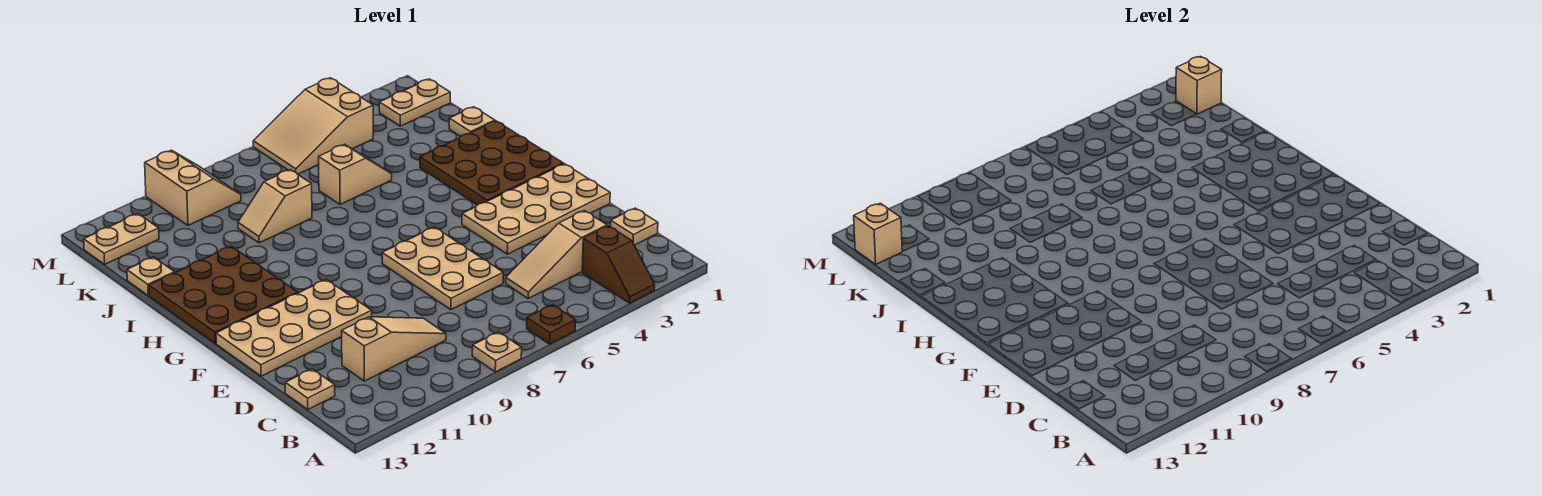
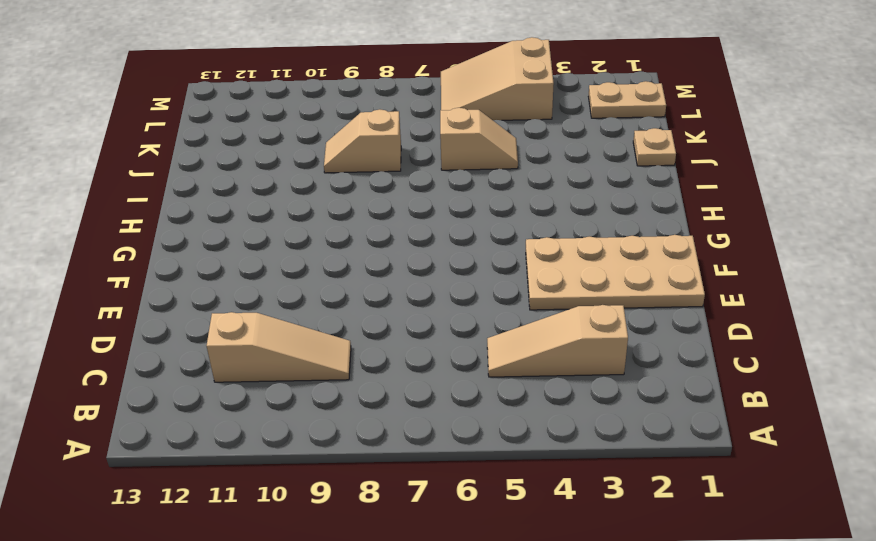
none -> brown 1x2 slope [582,226,655,303]
none -> brown 1x1 plate [527,305,576,344]
none -> tan 1x1 plate [472,332,522,372]

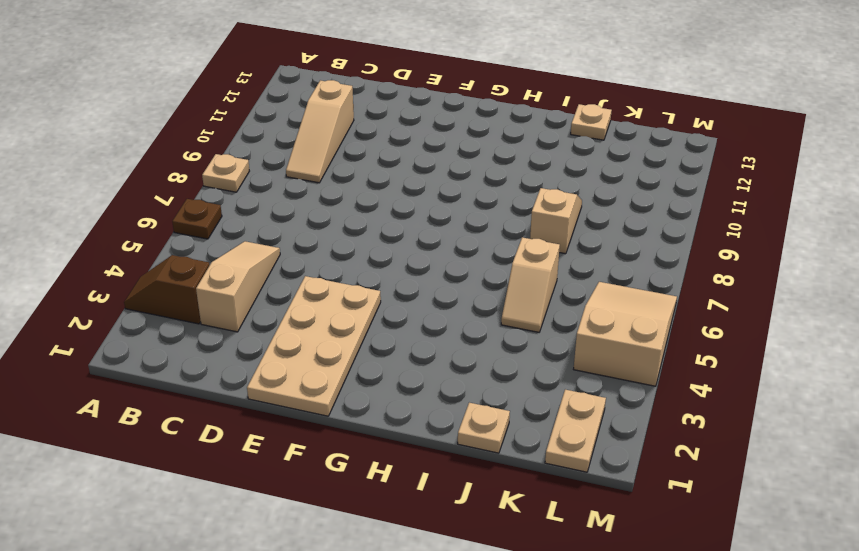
none -> tan 1x1 plate [611,208,658,245]
none -> tan 1x1 plate [285,369,335,409]
none -> tan 2x3 plate [382,227,503,310]

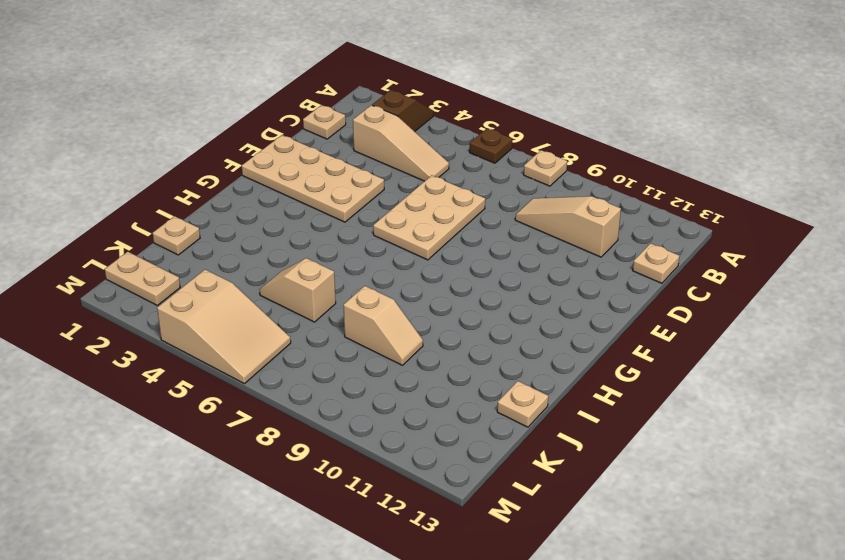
none -> tan 2x4 plate [216,280,372,376]
none -> brown 3x3 plate [420,121,564,205]
none -> brown 3x3 plate [149,246,298,343]

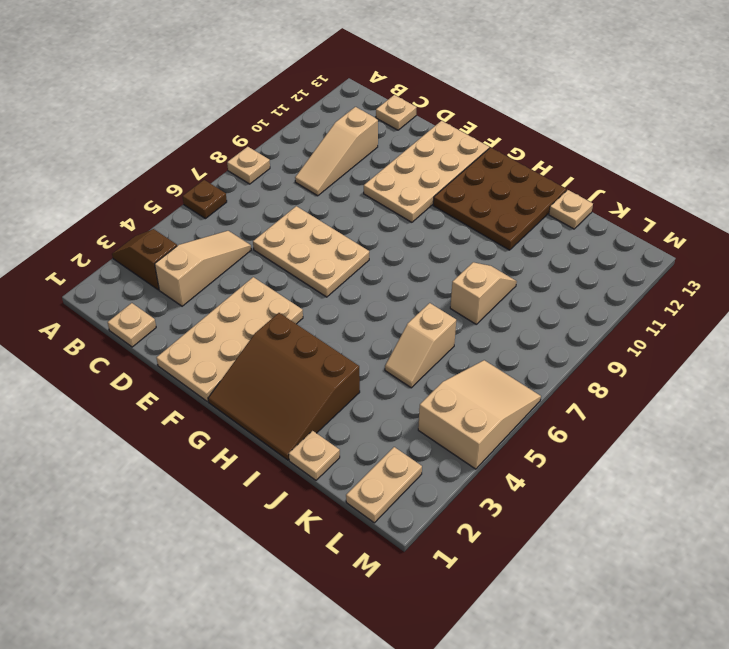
brown 3x3 slope [208,313,360,460] -> brown 3x3 plate [420,121,564,205]
none -> tan 2x2 slope [145,150,241,225]
none -> tan 1x2 plate [84,214,159,264]
none -> tan 1x1 brick [1176,56,1222,114]

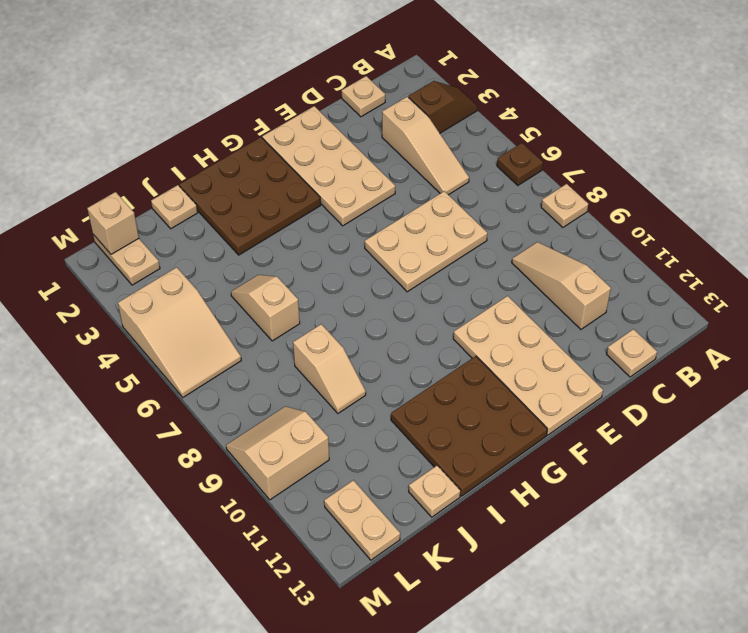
none -> tan 1x1 brick [854,203,903,264]

